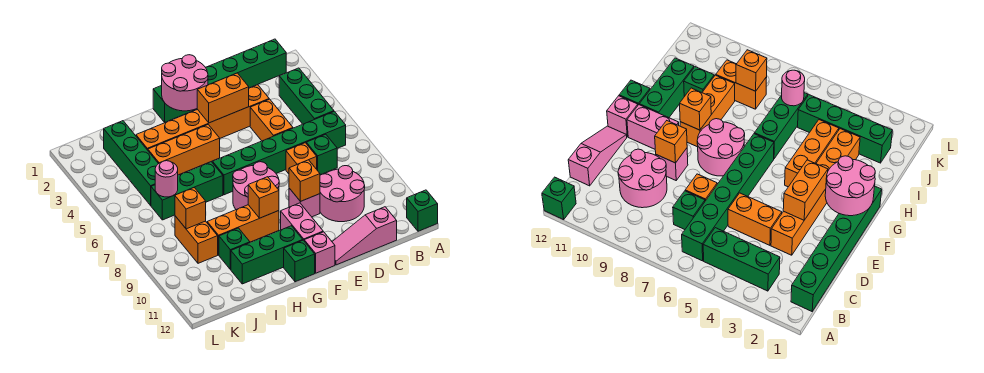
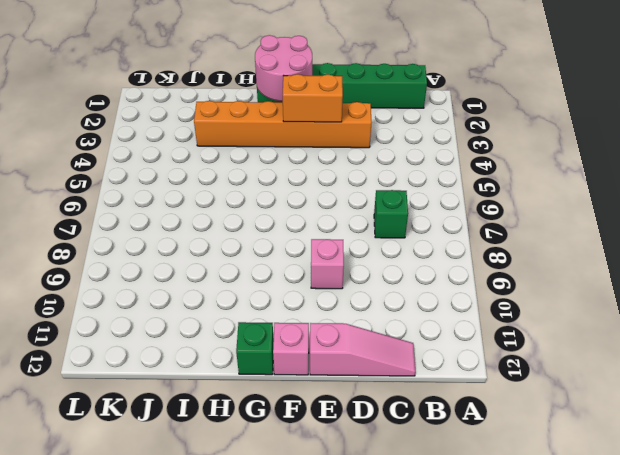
pink 1x3 slope [310,323,415,376] -> pink 1x3 slope turned to [332,207,397,265]
none -> green 1x1 brick [407,190,438,231]
none -> green 1x3 brick [279,68,334,124]
none -> green 1x6 brick [212,111,346,195]

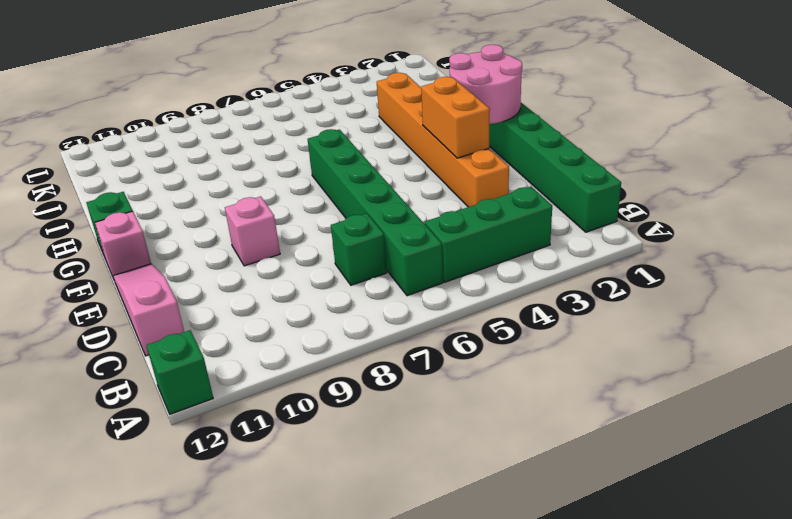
none -> pink 2x2 round brick [320,166,365,222]
none -> orange 1x2 brick [250,99,293,141]
none -> orange 1x1 brick [286,143,317,174]

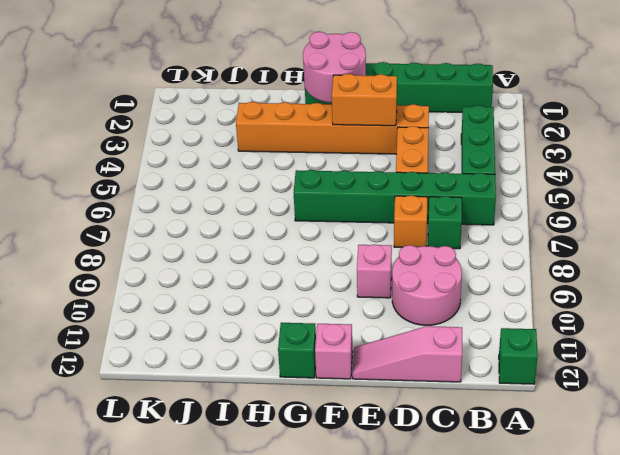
none -> pink 2x2 round brick [233,162,279,210]
none -> pink 1x2 brick [281,203,323,240]
none -> orange 1x3 brick [148,125,220,175]

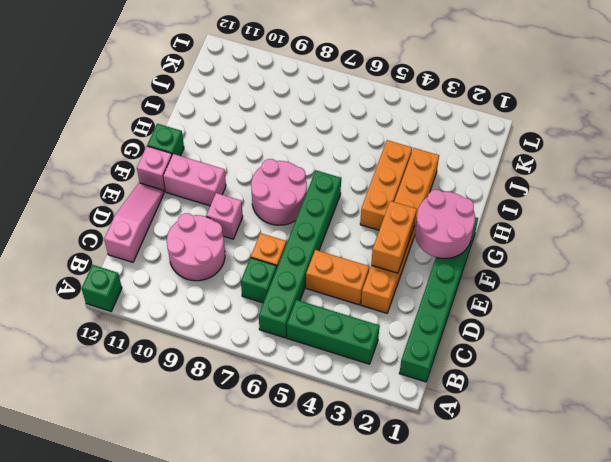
none -> orange 1x3 brick [207,205,279,255]
none -> green 1x3 brick [231,226,303,284]
none -> green 1x3 brick [151,162,223,220]

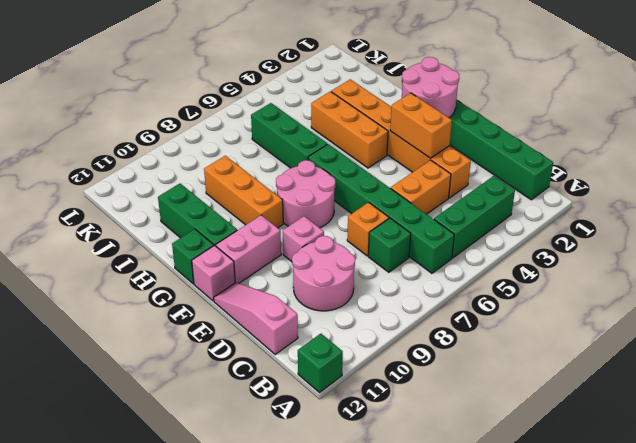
none -> green 1x1 brick [219,228,250,270]
none -> green 1x4 brick [104,121,158,205]
none -> orange 1x2 brick [175,216,218,263]

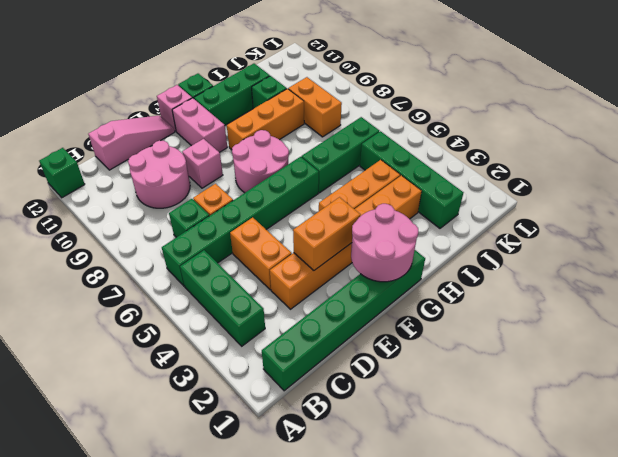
none -> orange 1x1 brick [289,160,320,202]
none -> orange 1x1 brick [248,177,279,218]
none -> pink 1x1 round brick [155,161,178,197]

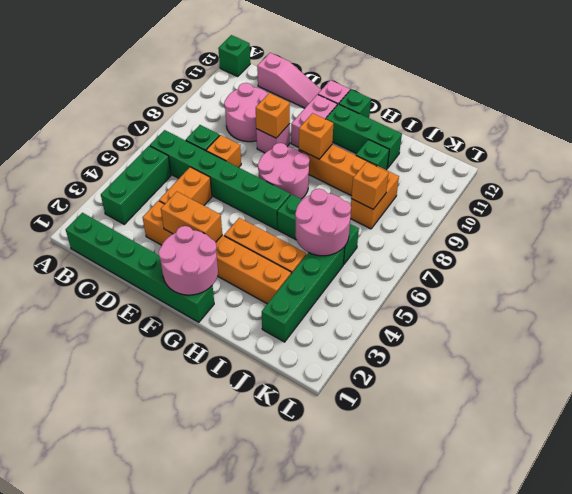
pink 2x2 round brick [295,189,351,256] -> pink 1x1 round brick [155,161,178,197]

